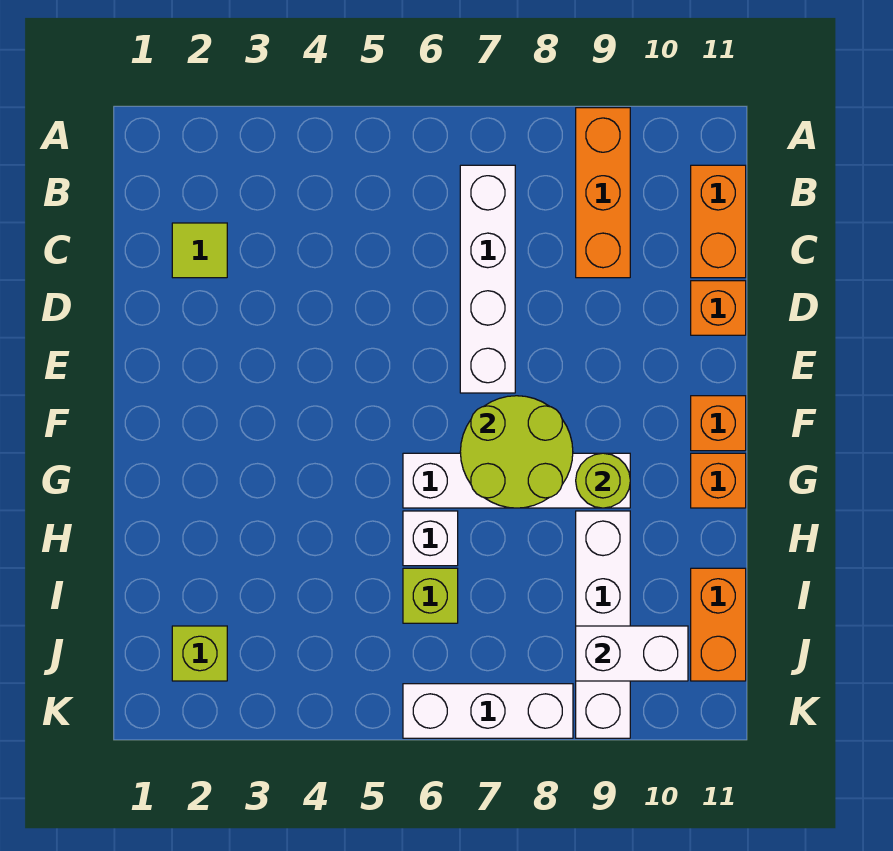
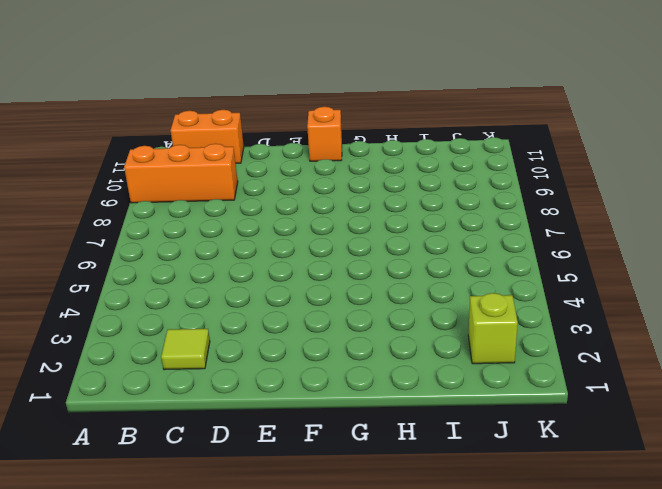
none -> white 1x4 brick [460,165,515,393]
none -> orange 1x1 brick [691,281,746,335]
none -> white 1x4 brick [403,453,630,508]

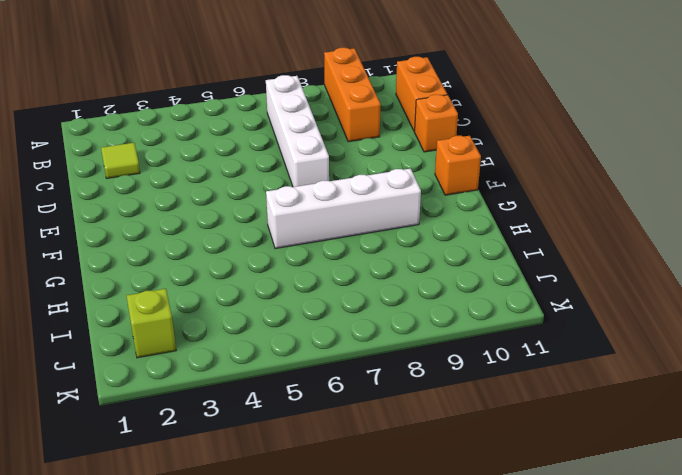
none -> orange 1x1 brick [691,453,746,508]
none -> white 1x1 brick [403,511,458,566]
none -> white 1x4 brick [576,511,630,738]

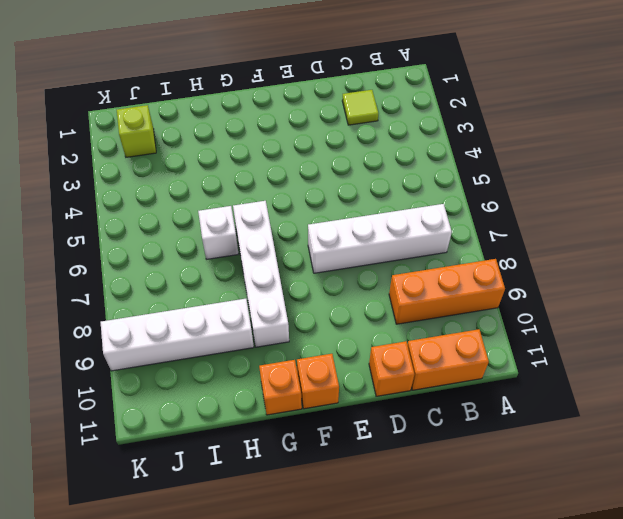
none -> lime 1x1 brick [403,568,458,623]
none -> orange 1x2 brick [691,568,746,681]
none -> white 1x3 brick [403,684,573,738]

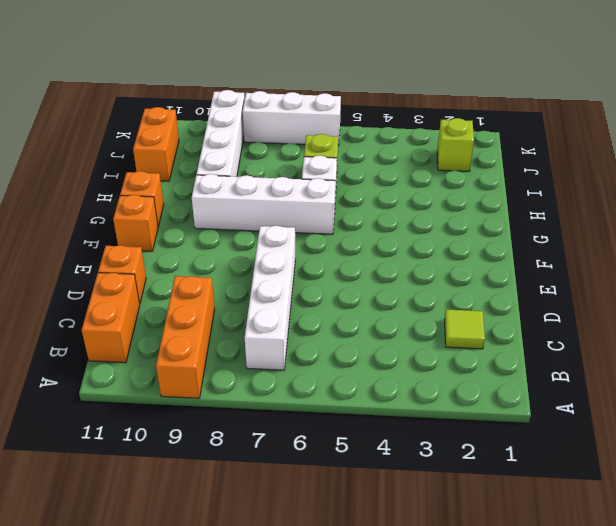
none -> lime 2x2 round brick [460,396,573,508]
none -> lime 1x1 round brick [576,453,630,508]
none -> white 1x2 brick [576,626,688,681]

